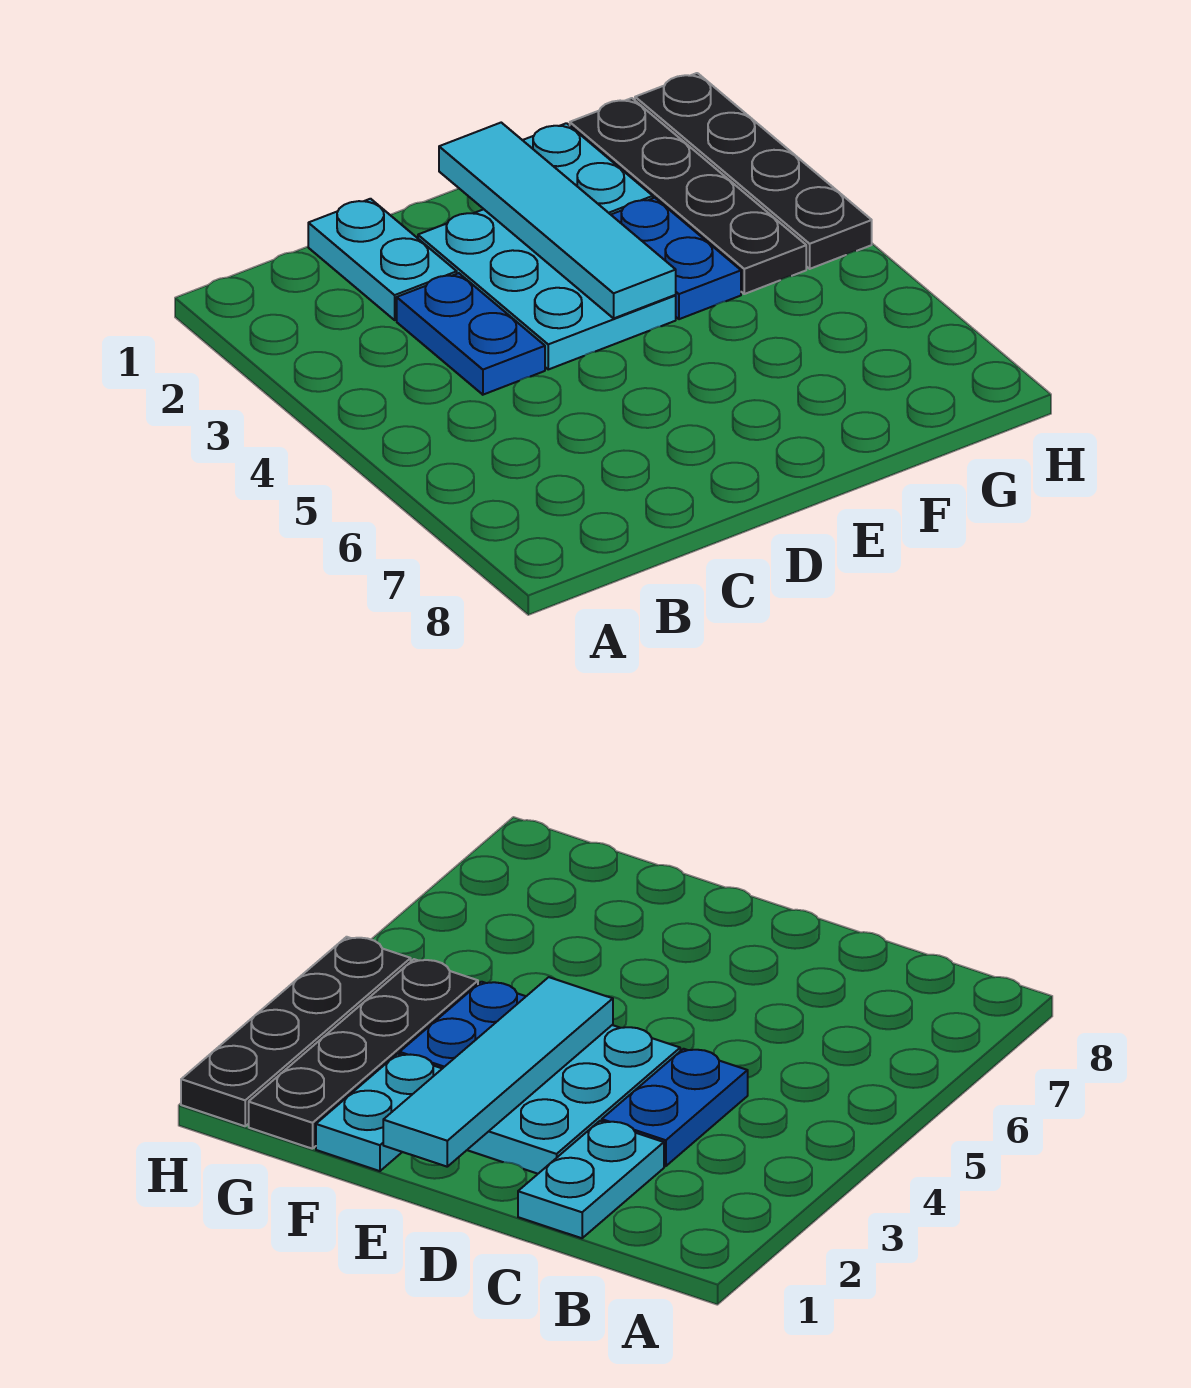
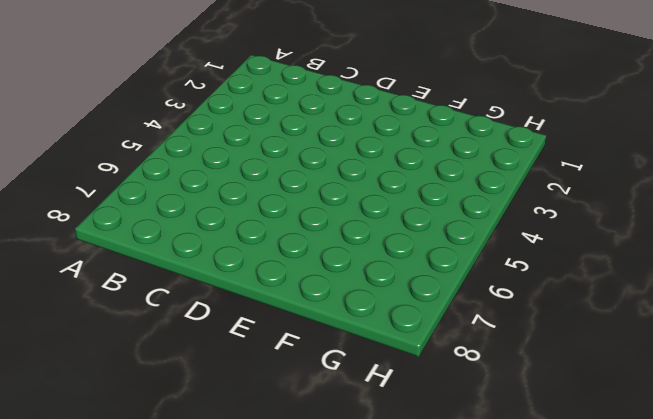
none -> cyan 1x2 plate [308,199,457,320]
none -> blue 1x2 plate [397,273,545,395]

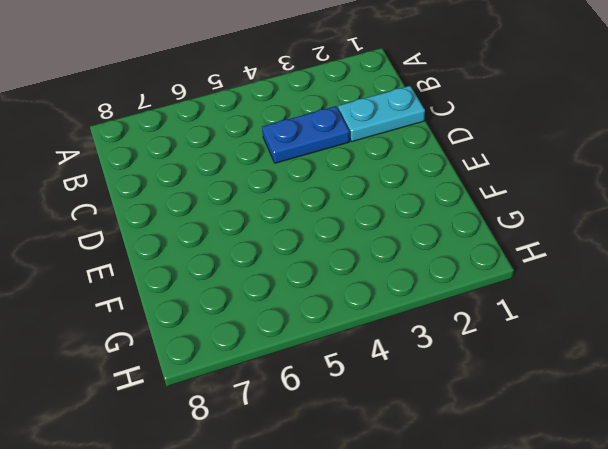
none -> cyan 2x3 plate [418,209,676,369]
none -> cyan 1x2 plate [523,123,653,214]

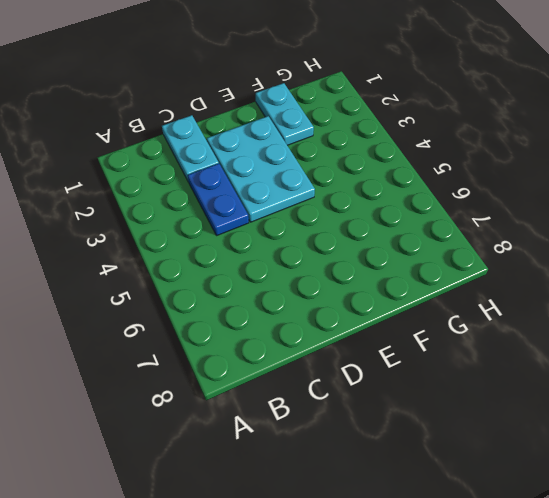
none -> blue 1x2 plate [611,198,741,319]
none -> black 1x4 plate [570,98,806,294]

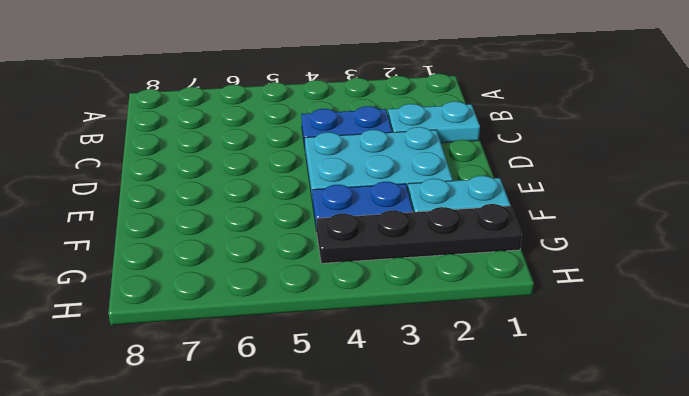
none -> black 1x4 plate [635,73,872,269]
none -> cyan 1x4 tile [439,123,676,318]

